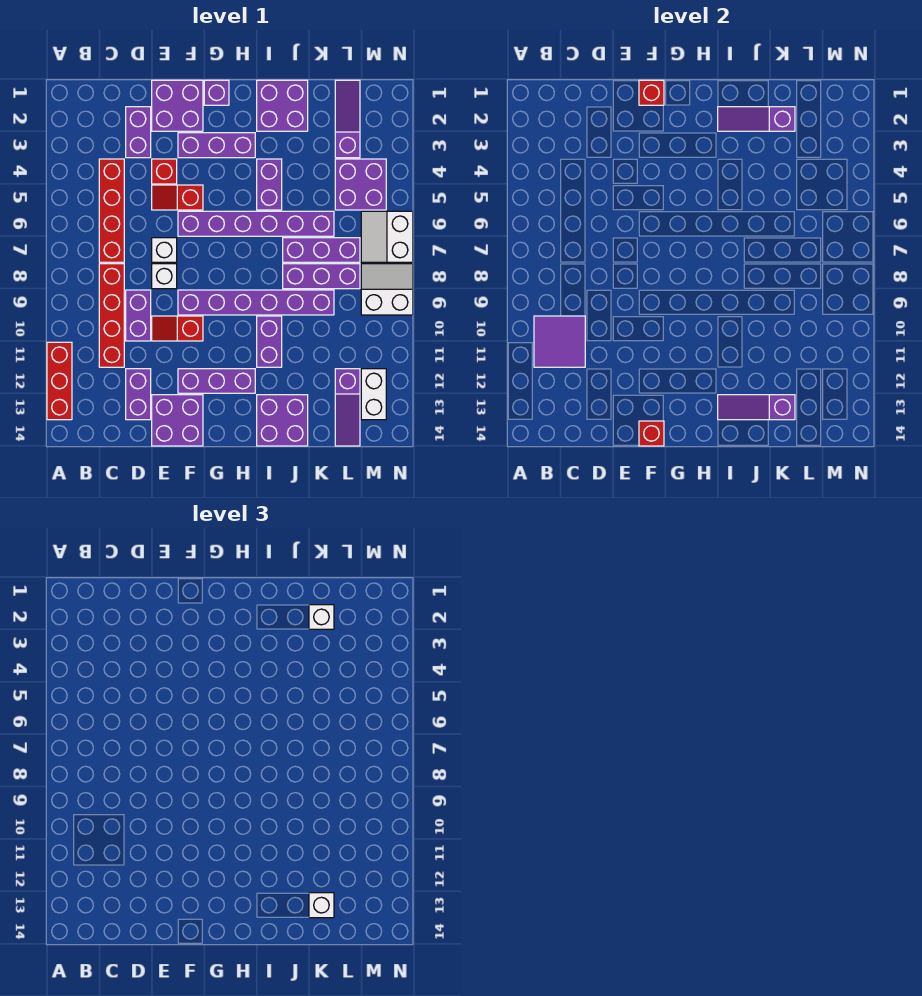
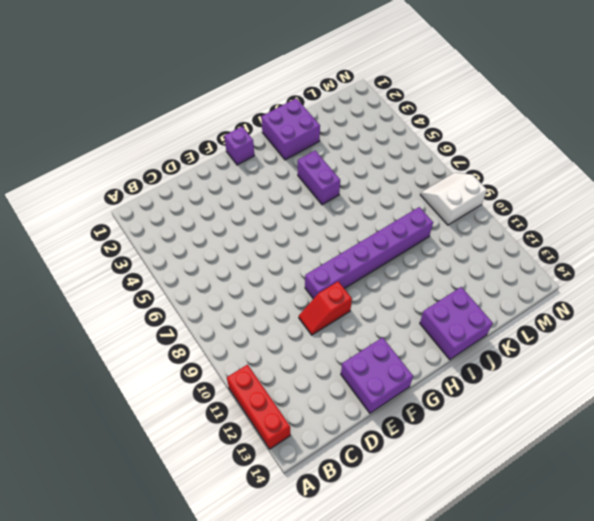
none -> red 1x4 brick [99,159,124,262]
none -> red 1x4 brick [99,264,124,367]
none -> purple 1x2 brick [126,107,151,158]
none -> purple 1x2 brick [126,290,151,341]

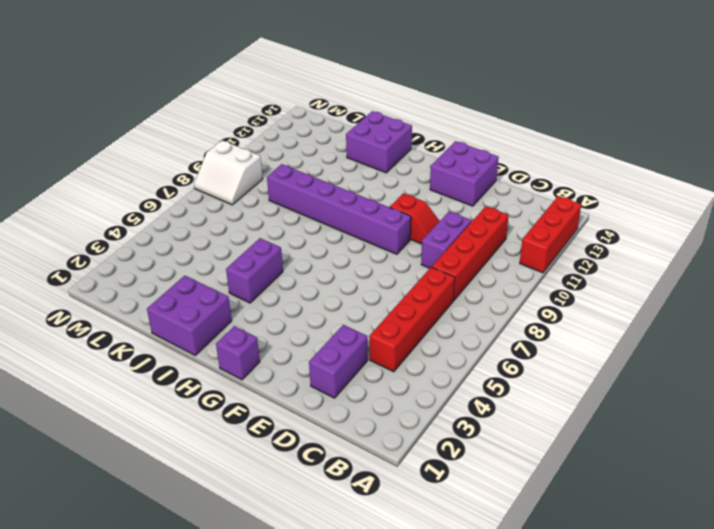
none -> purple 1x2 brick [126,369,151,420]
none -> purple 2x2 brick [152,80,203,131]
none -> red 1x1 brick [152,159,177,184]
none -> red 1x2 slope [152,185,203,210]

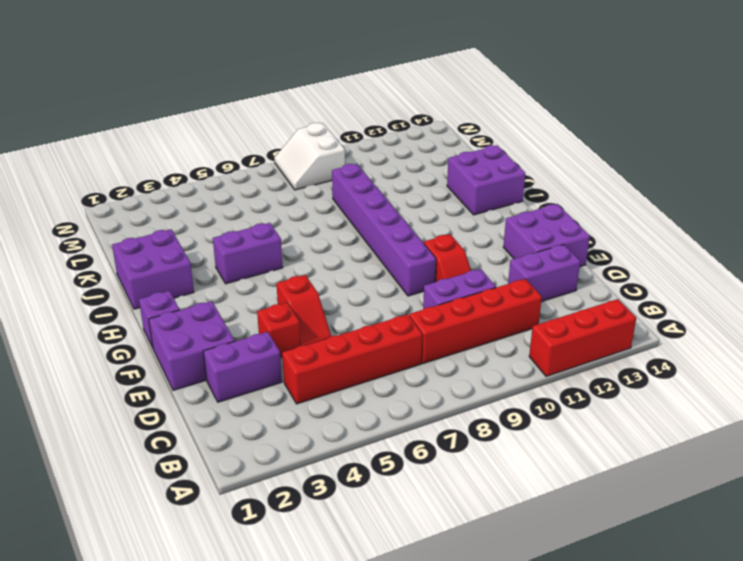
none -> white 1x1 brick [152,238,177,262]
none -> white 1x1 brick [152,264,177,289]
none -> purple 1x3 brick [178,133,255,158]
none -> purple 1x6 brick [178,211,334,236]

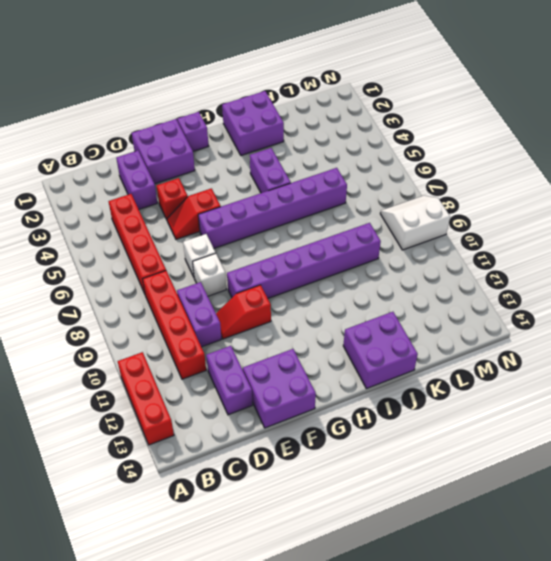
none -> purple 1x3 brick [178,133,255,158]
none -> purple 1x3 brick [178,369,255,393]
none -> purple 1x2 brick [257,316,282,367]
none -> purple 1x3 brick [283,238,360,262]

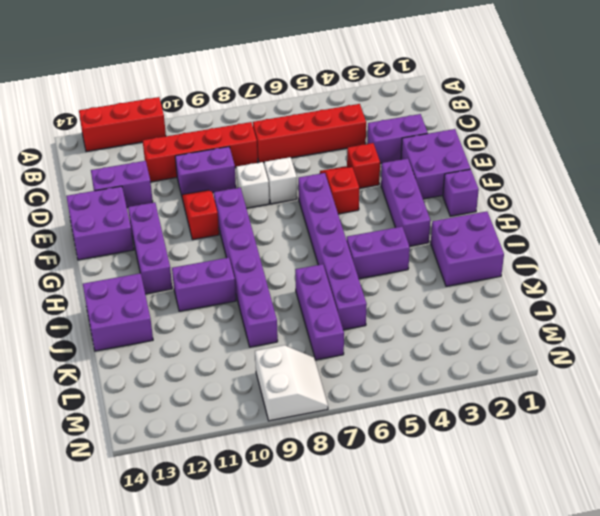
none -> purple 1x3 brick [283,264,360,289]
none -> purple 1x3 slope [335,80,360,158]
none -> purple 2x2 brick [335,159,386,210]
none -> purple 1x3 slope [335,369,360,446]

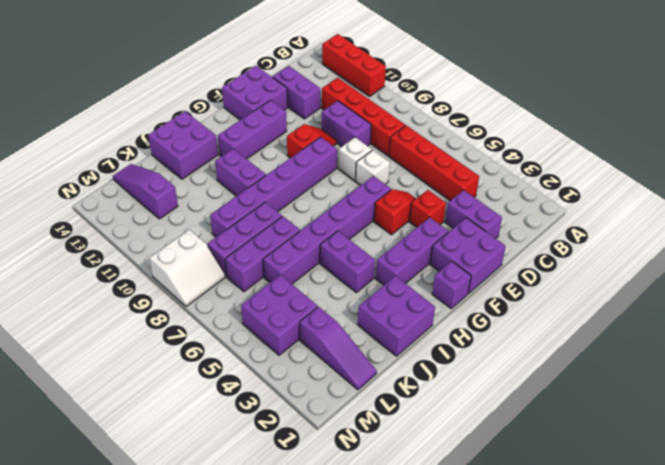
none -> white 2x2 slope [361,211,413,262]
none -> white 1x2 brick [361,369,386,420]
none -> purple 2x2 tile [534,316,585,367]
none -> red 1x1 brick [639,80,664,105]

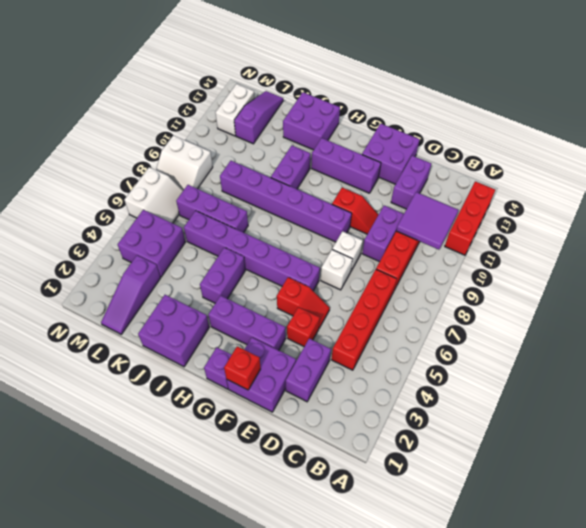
none -> purple 1x3 brick [283,264,360,289]
none -> red 1x1 brick [639,421,664,446]
none -> purple 1x3 slope [718,107,795,131]
none -> purple 1x3 slope [718,395,795,420]

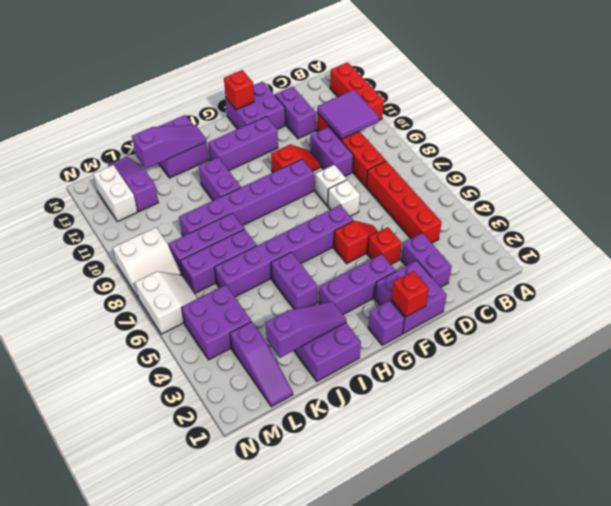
none -> white 1x1 brick [309,605,334,629]
none -> white 1x1 brick [309,893,334,918]

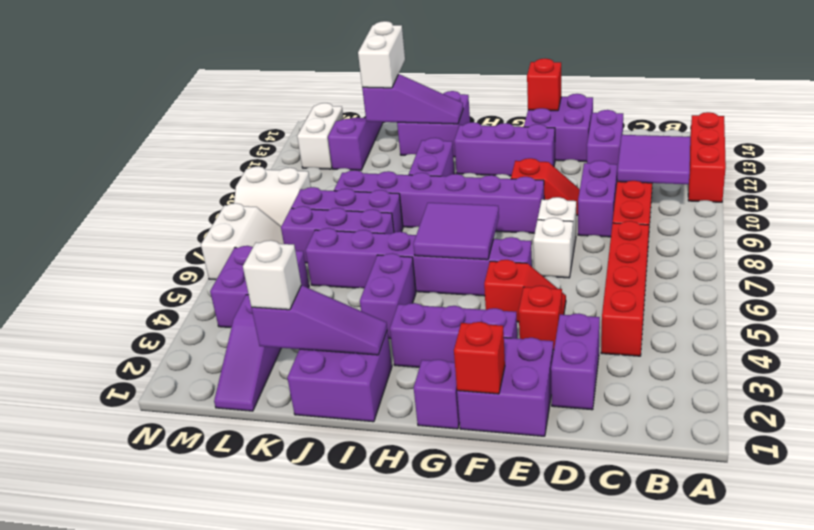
purple 2x2 tile [413,203,499,260] -> none
white 1x2 brick [358,21,405,88] -> white 1x1 brick [309,893,334,918]

